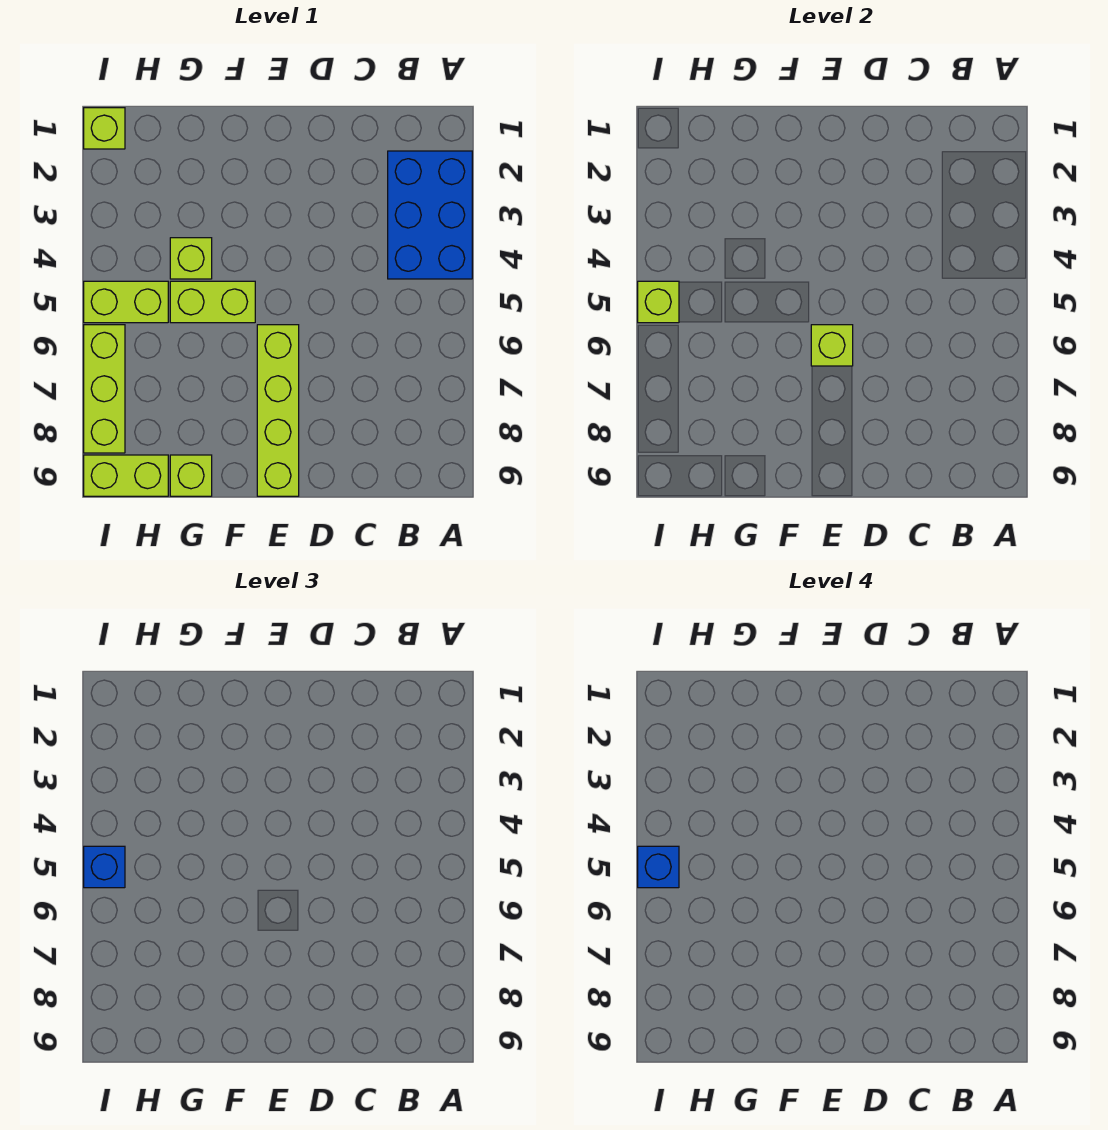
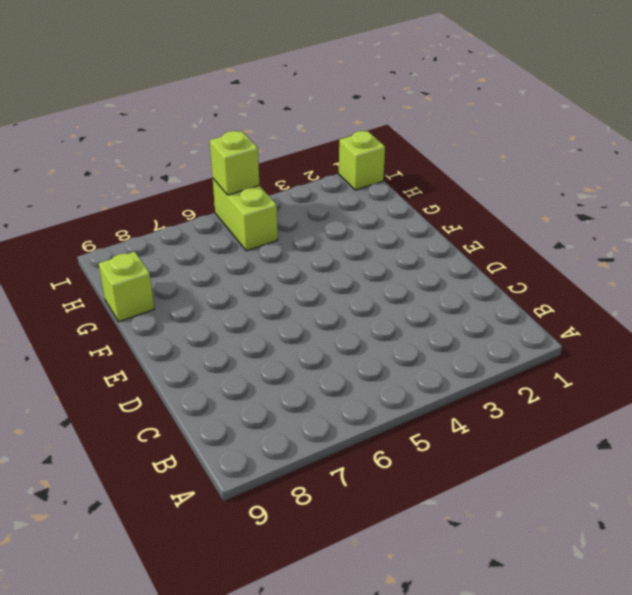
none -> blue 2x3 brick [388,151,472,279]
none -> lime 1x4 brick [257,325,299,496]
none -> lime 1x2 brick [170,281,255,323]

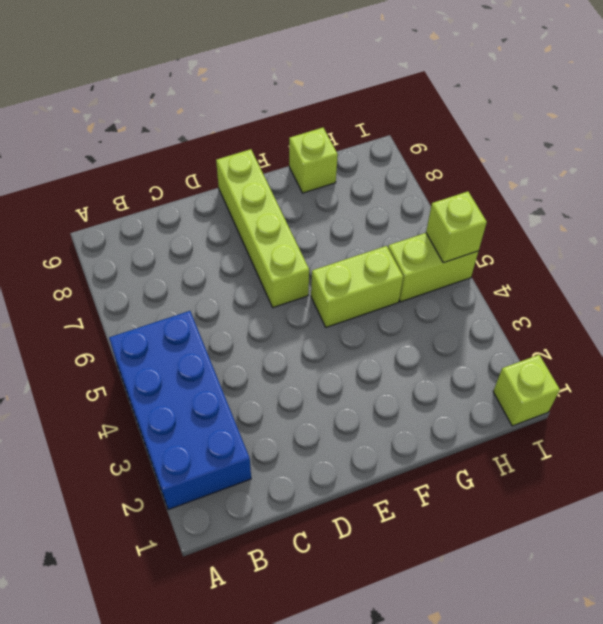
blue 2x4 brick [109,311,251,510] -> blue 2x3 brick [388,151,472,279]
none -> lime 1x1 brick [170,238,212,279]
none -> lime 1x2 brick [84,455,168,496]
none -> lime 1x3 brick [84,325,125,453]

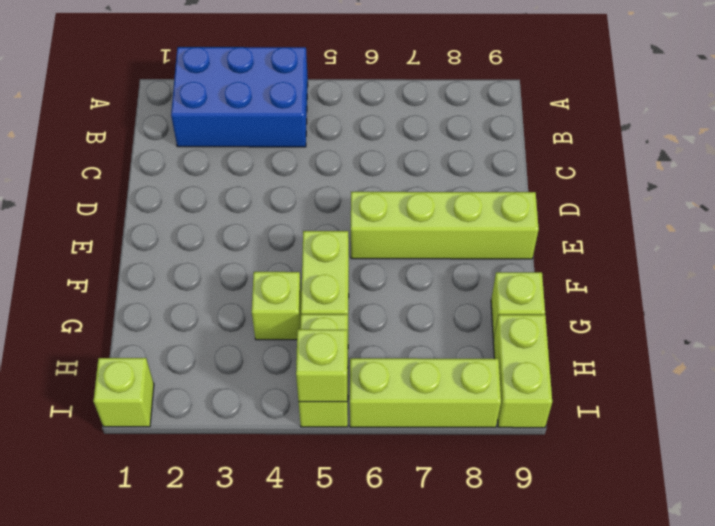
none -> lime 1x1 brick [811,325,853,366]
none -> blue 1x1 brick [84,846,125,888]
none -> blue 1x1 brick [638,846,679,888]

